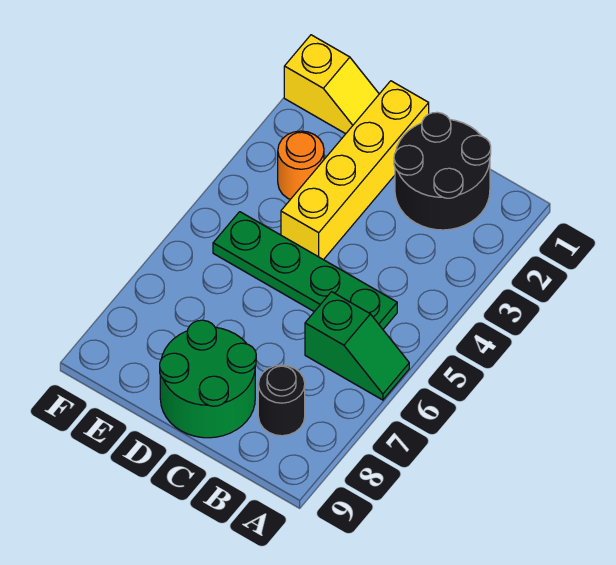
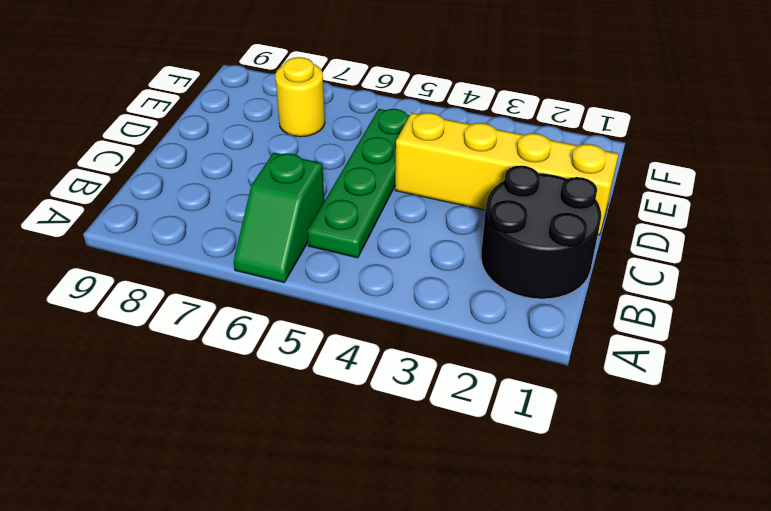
yellow 1x1 round brick [275,57,325,137] -> none
none -> black 1x1 round brick [258,365,305,436]
none -> green 2x2 round brick [160,320,256,438]

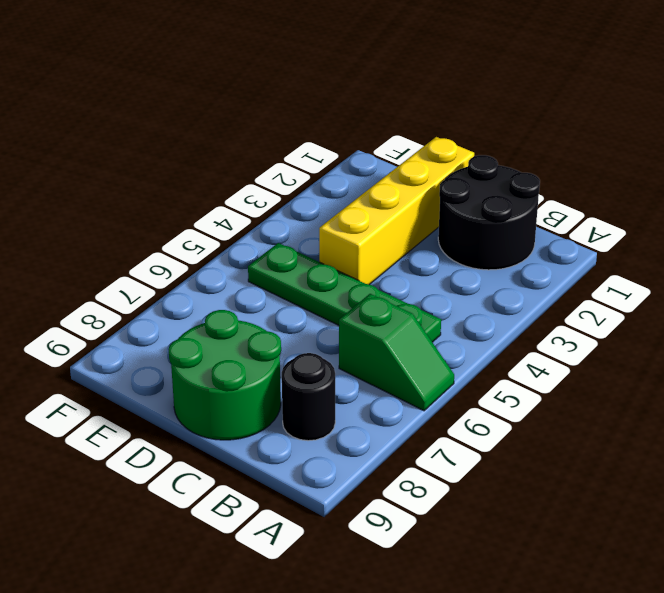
none -> yellow 1x2 slope [284,35,379,134]
none -> orange 1x1 round brick [278,131,324,199]

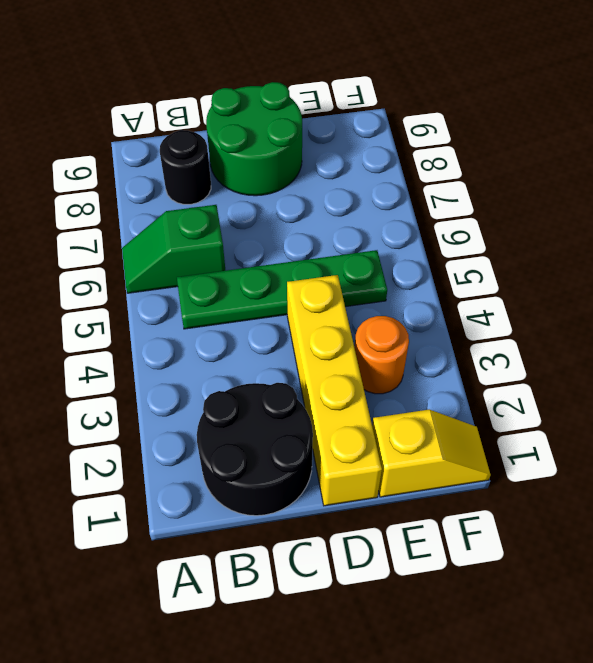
yellow 1x2 slope [372,410,491,497] -> yellow 1x2 slope turned to [284,35,379,134]

